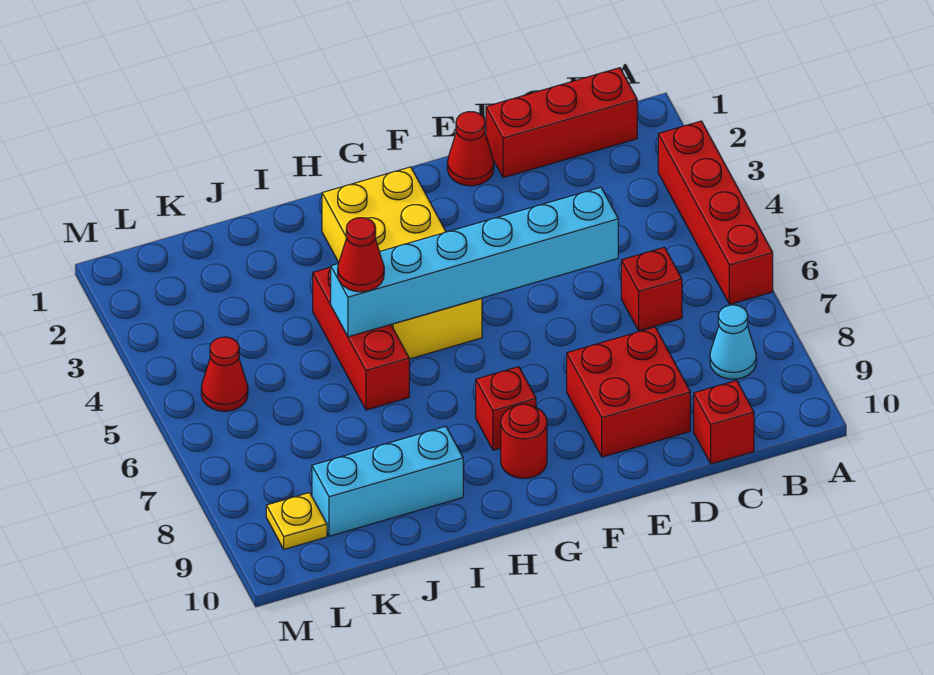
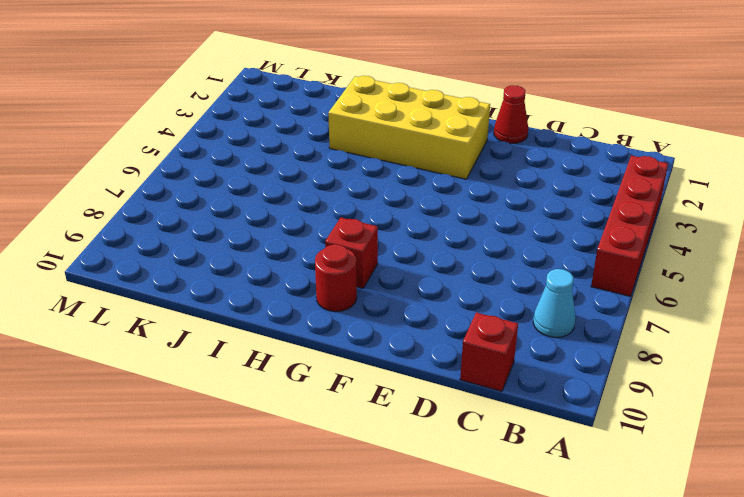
yellow 2x4 brick [328,76,490,179] -> yellow 2x4 brick turned to [322,167,482,359]
none -> red 1x3 brick [486,68,637,178]
none -> red 1x1 brick [621,247,682,331]
none -> red 2x2 brick [567,327,690,457]

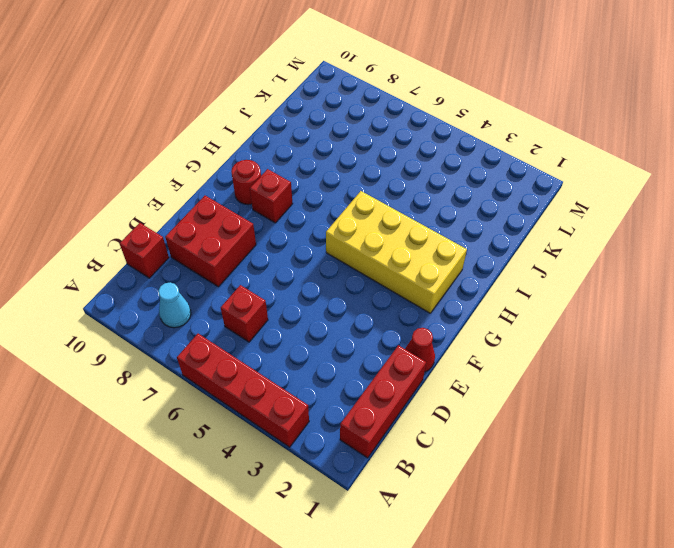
none -> red 1x3 brick [313,267,409,410]
none -> cyan 1x3 brick [312,426,463,536]
none -> red 1x1 cone [201,337,248,411]

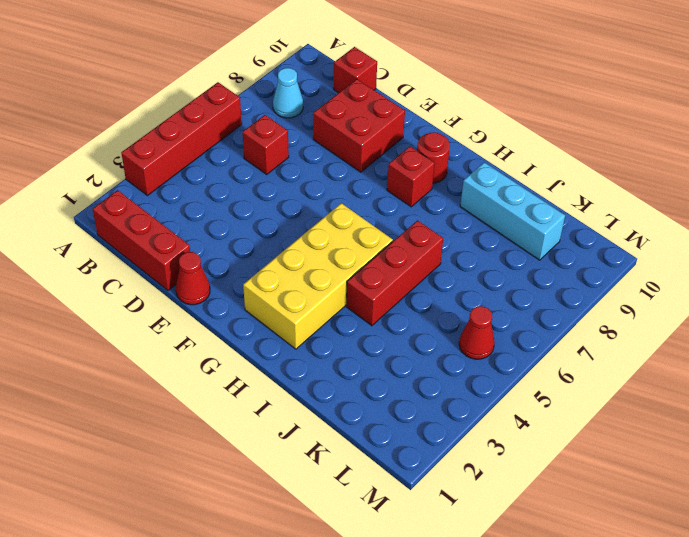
none -> yellow 1x1 plate [266,493,327,549]
none -> cyan 1x6 brick [331,187,618,337]
none -> red 1x1 cone [338,218,384,292]

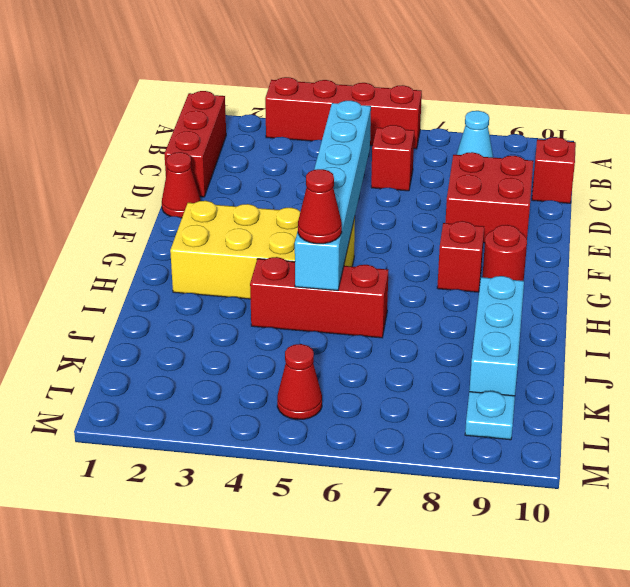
cyan 1x1 plate [465,391,515,440] -> yellow 1x1 plate [266,493,327,549]

